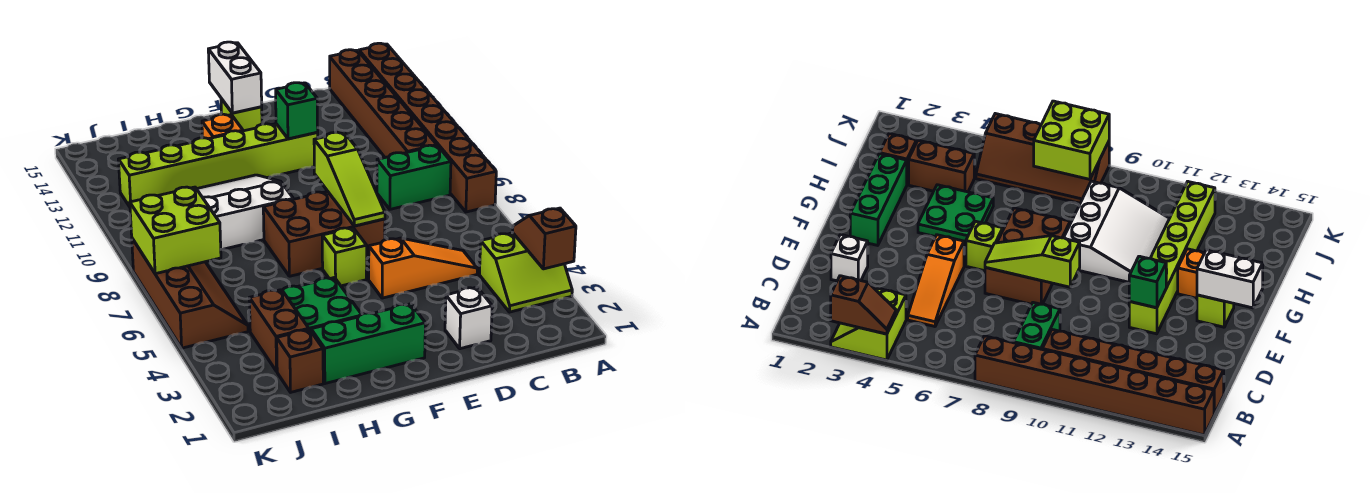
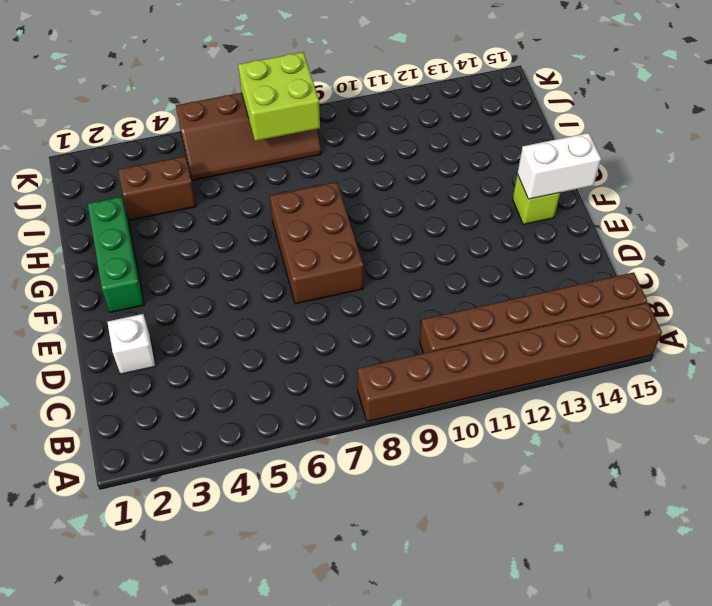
none -> lime 2x2 slope [479,233,572,312]
none -> green 1x2 brick [377,145,451,209]
none -> orange 1x3 slope [369,238,477,298]

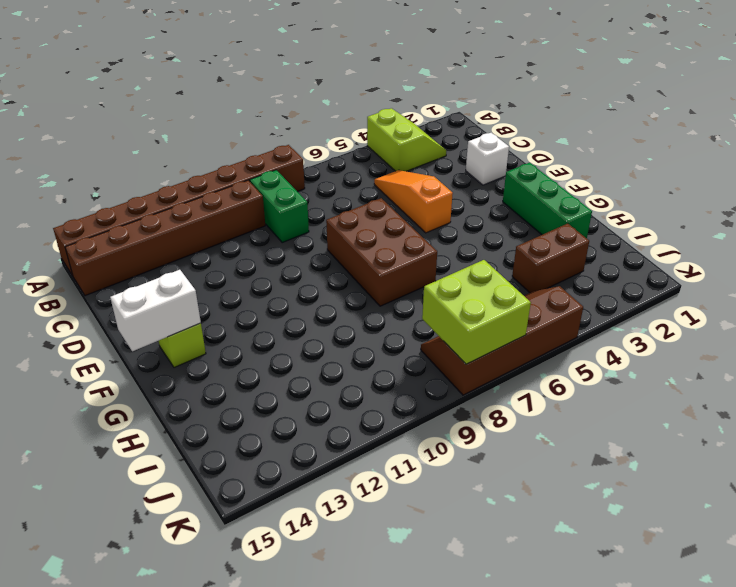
none -> lime 1x6 brick [118,124,318,207]
none -> lime 1x1 brick [322,228,367,286]
none -> green 2x2 plate [282,278,361,331]

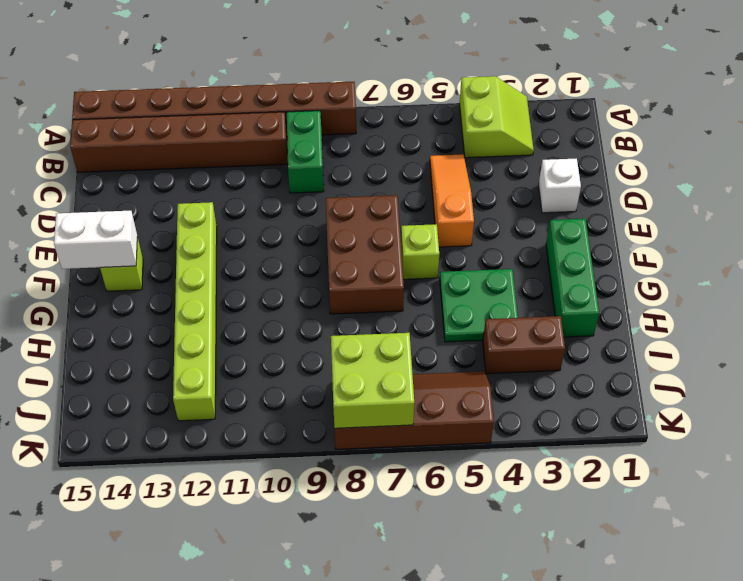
none -> white 3x3 slope [197,175,293,249]
none -> orange 1x1 brick [202,114,243,139]
none -> brown 1x1 brick [277,329,323,392]

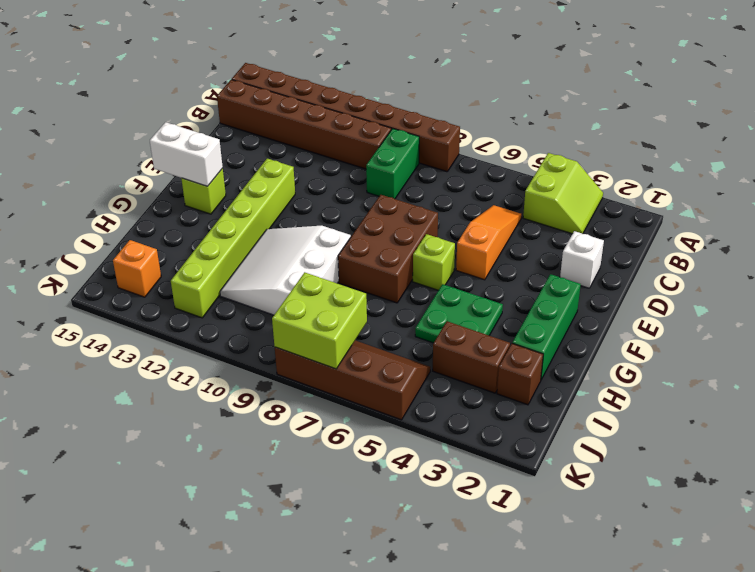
orange 1x1 brick [113,240,161,297] -> orange 1x1 brick moved to [202,114,243,139]
none -> brown 1x2 slope [513,208,576,269]
none -> lime 1x3 slope [314,132,385,226]
none -> green 1x1 brick [276,83,318,139]

